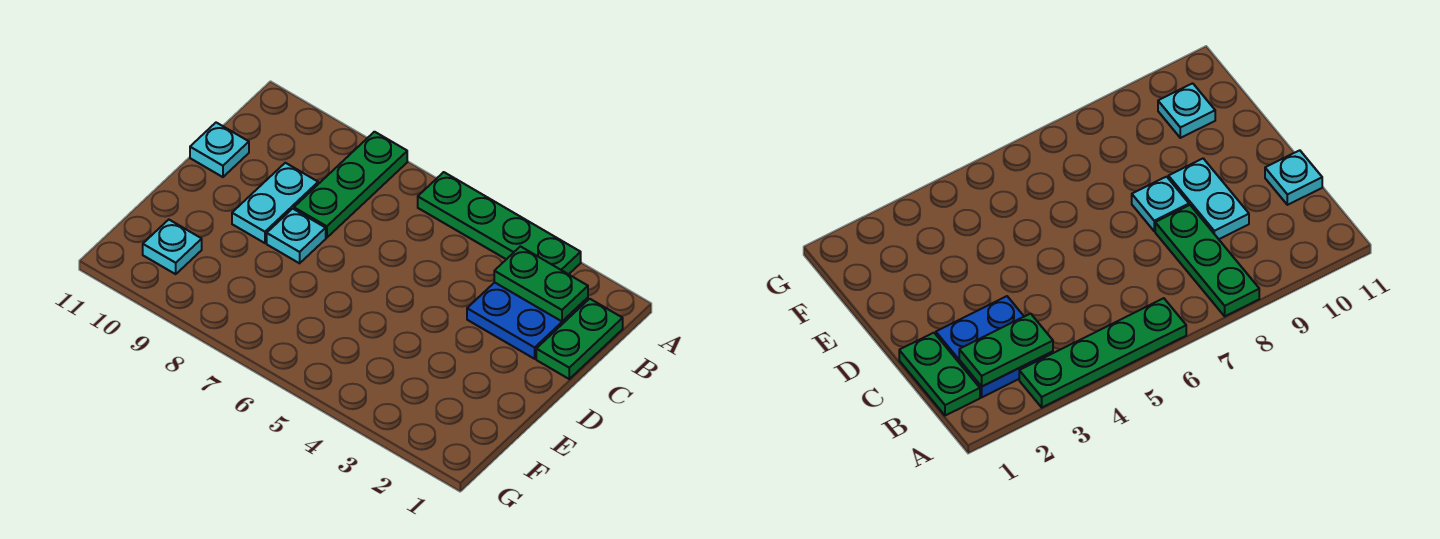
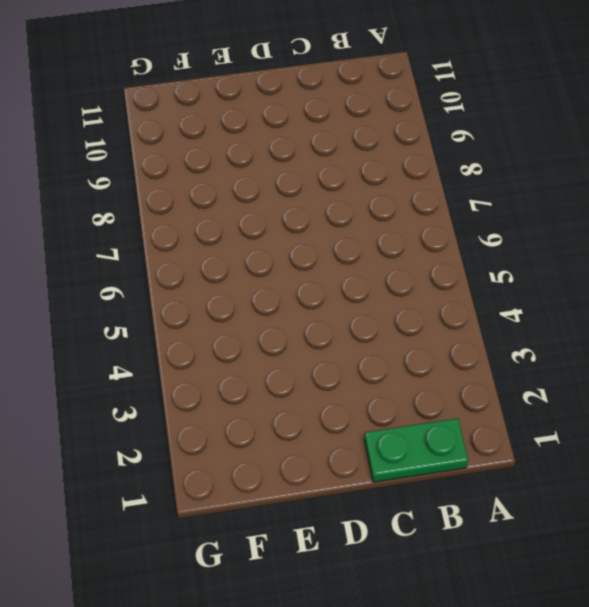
none -> green 1x4 plate [418,172,581,274]
none -> green 1x3 plate [294,132,407,238]

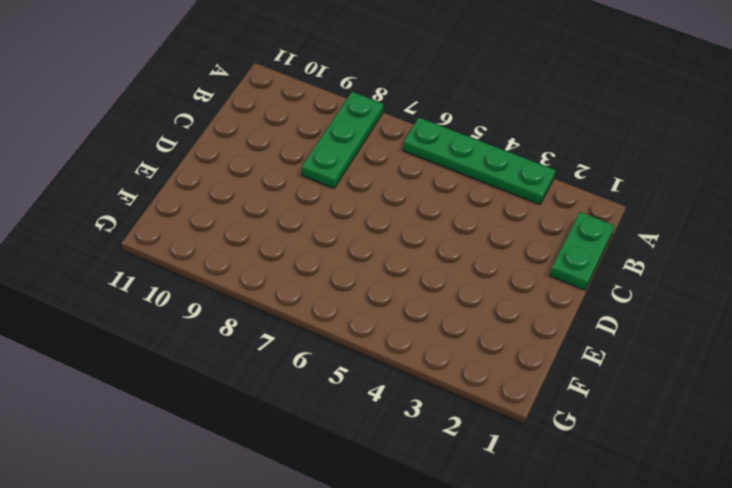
none -> blue 2x2 plate [467,282,588,359]
none -> cyan 1x2 plate [232,163,318,243]

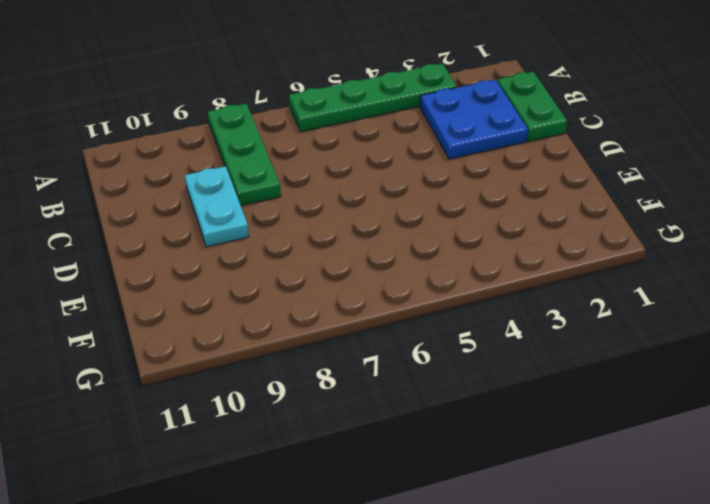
none -> cyan 1x1 plate [190,123,249,177]
none -> cyan 1x1 plate [267,209,326,263]

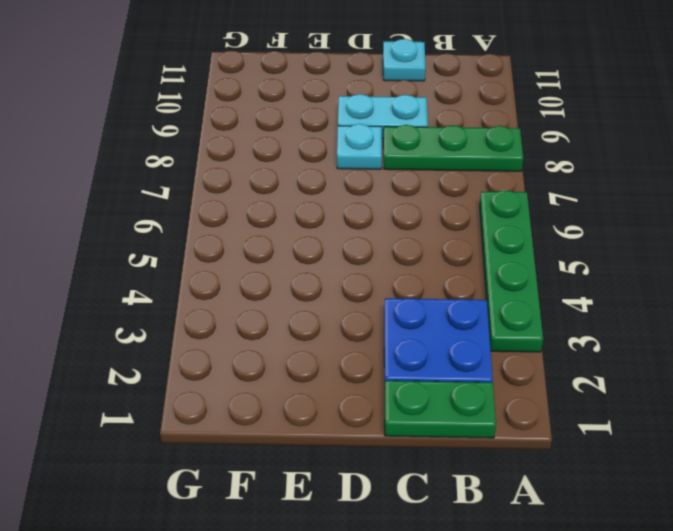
none -> cyan 1x1 plate [143,220,202,274]
none -> green 1x2 plate [494,246,588,321]

